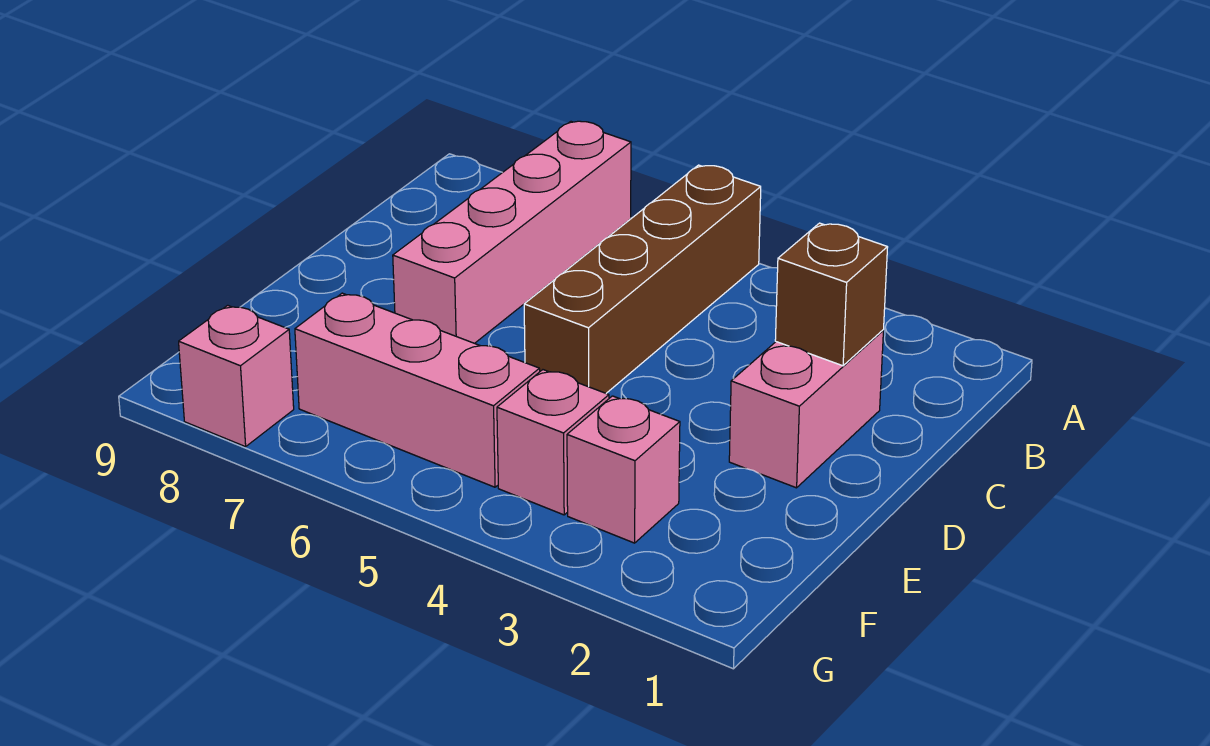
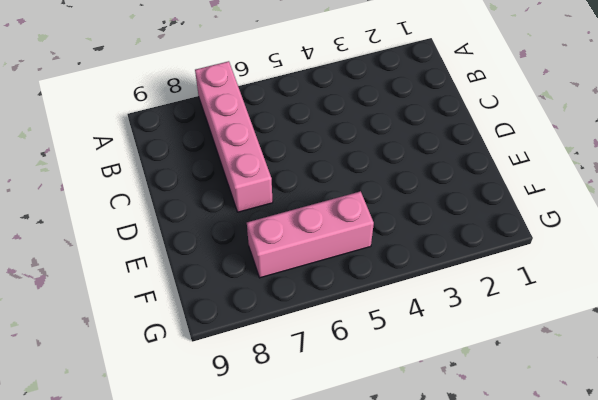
none -> brown 1x4 brick [524,165,761,393]
none -> pink 1x2 brick [729,330,883,488]

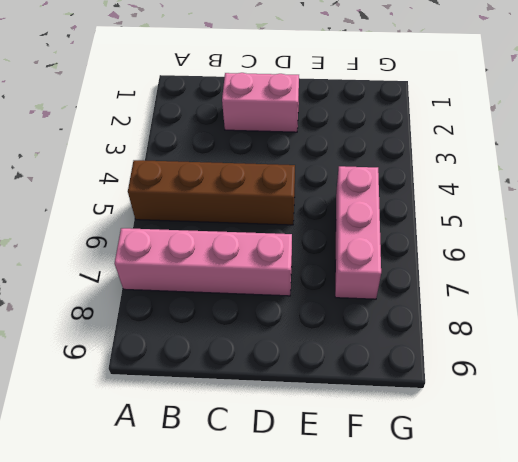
none -> pink 1x1 brick [567,396,680,543]
none -> pink 1x1 brick [497,370,609,515]

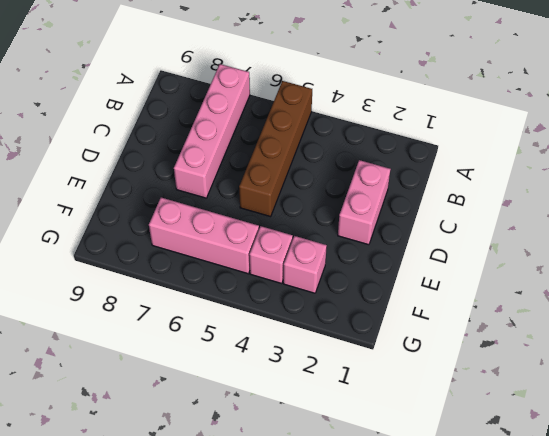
none -> pink 1x1 brick [179,305,294,447]
none -> brown 1x1 brick [775,223,888,366]

